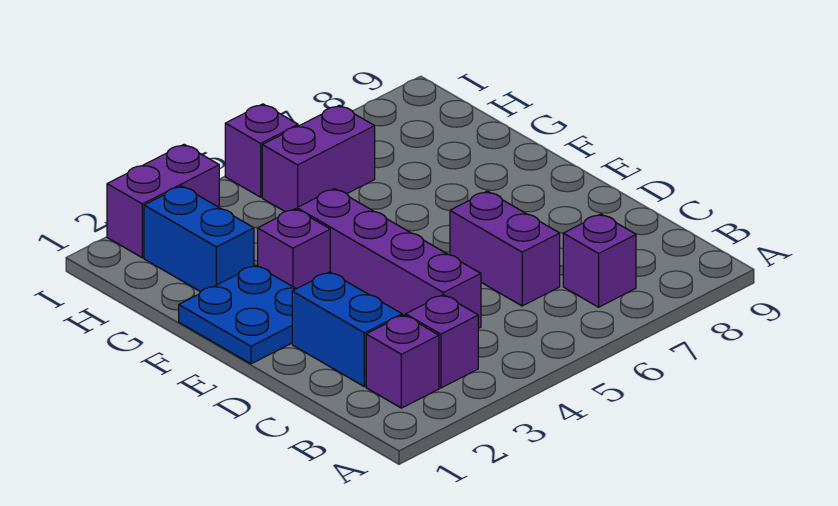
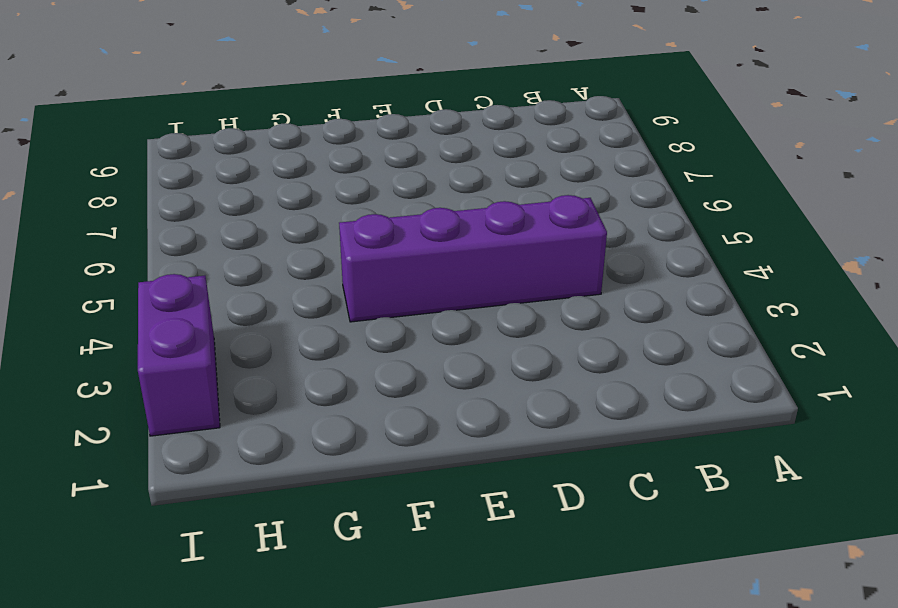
none -> purple 1x1 brick [366,315,439,408]
none -> purple 1x1 brick [406,295,478,388]
none -> purple 1x1 brick [563,214,636,307]

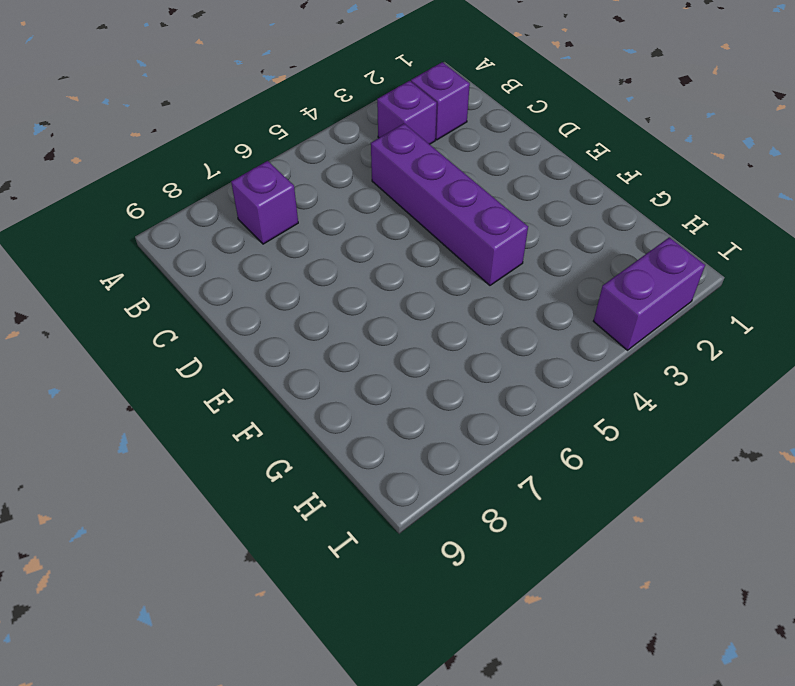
none -> blue 1x2 brick [292,272,402,387]
none -> purple 1x2 brick [450,191,560,306]
none -> blue 2x2 plate [179,265,297,364]

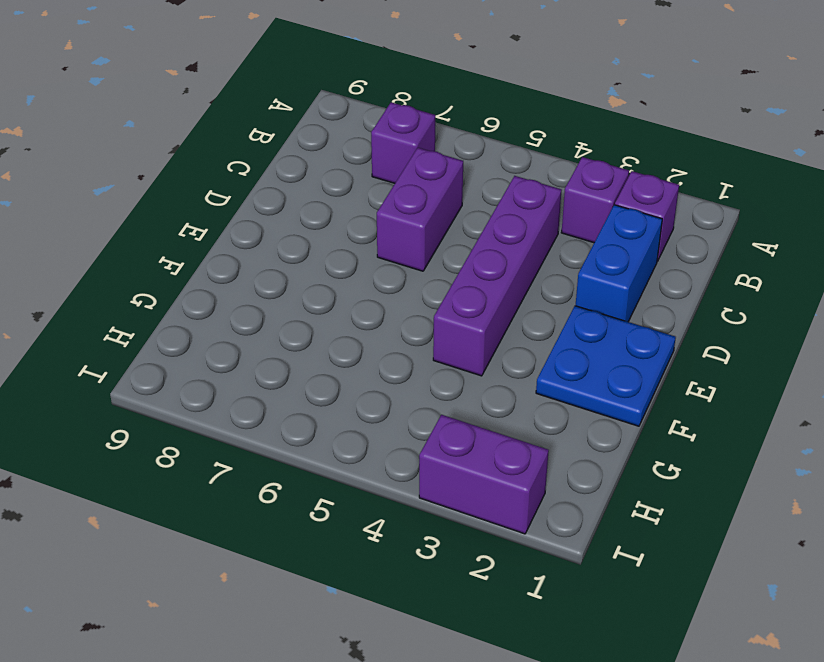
none -> purple 1x1 brick [258,209,330,288]
none -> blue 1x2 brick [144,186,254,292]
none -> purple 1x2 brick [262,105,375,212]

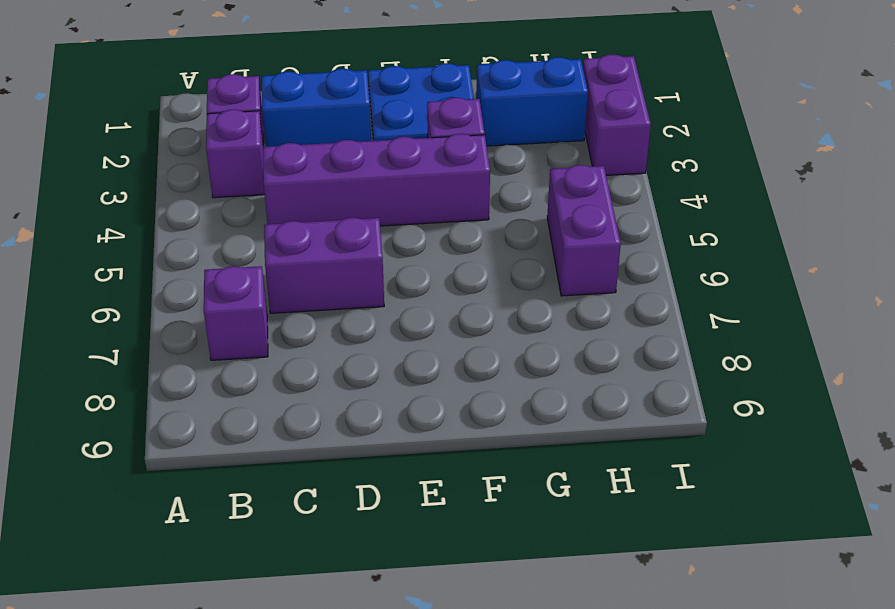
none -> purple 1x1 brick [225,104,298,197]

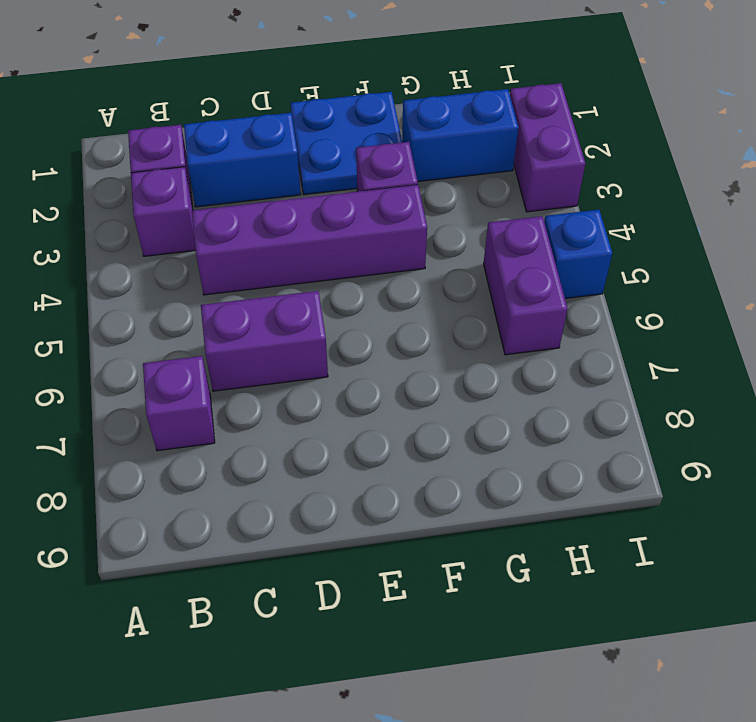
blue 1x1 brick [544,210,612,298] -> purple 1x1 brick [225,104,298,197]

